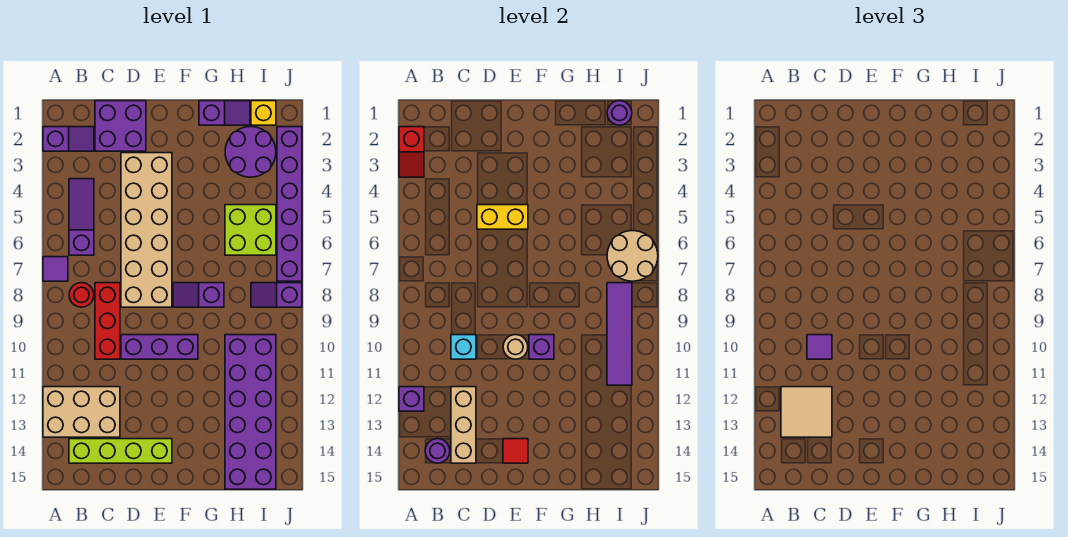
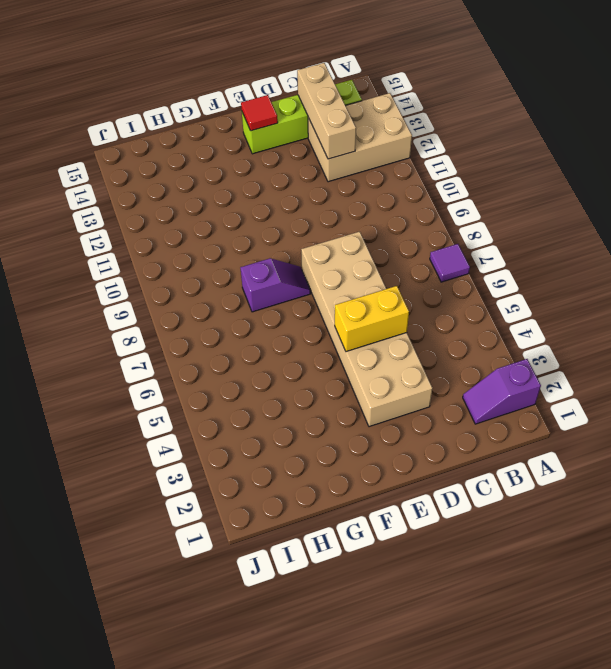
none -> purple 1x3 slope [69,179,94,255]
none -> red 1x1 round brick [69,283,94,307]
none -> purple 2x2 brick [95,101,146,151]
none -> red 1x3 brick [95,283,120,359]

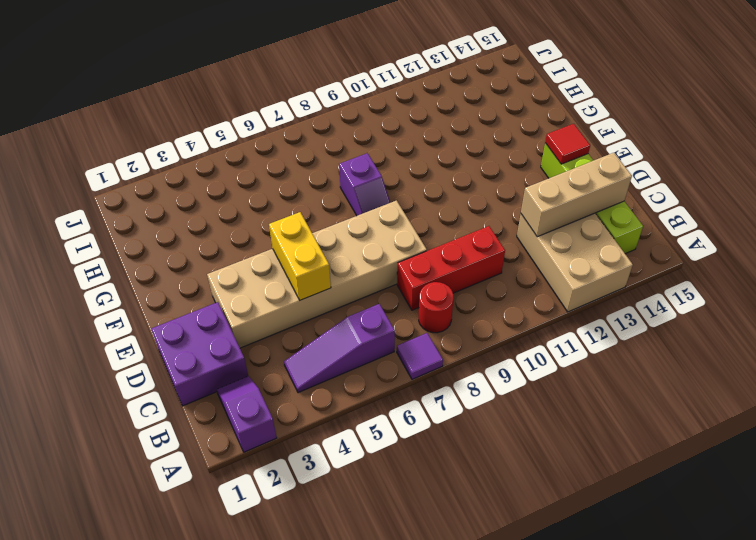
none -> purple 1x3 brick [121,335,198,359]
none -> purple 1x2 slope [199,101,250,125]
none -> purple 2x2 round brick [225,127,276,177]
none -> lime 2x2 brick [225,205,276,255]

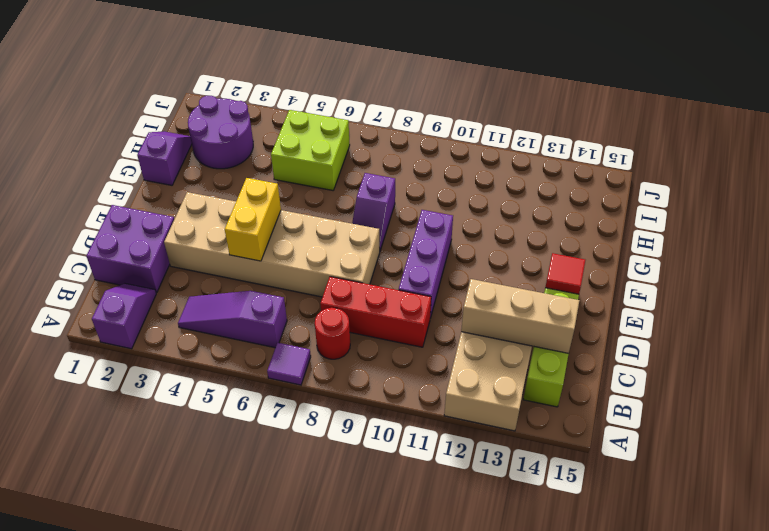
none -> purple 2x6 brick [225,335,276,489]
none -> yellow 1x1 brick [251,101,276,125]
none -> purple 1x2 slope [251,283,302,307]
none -> purple 1x6 brick [277,127,302,281]

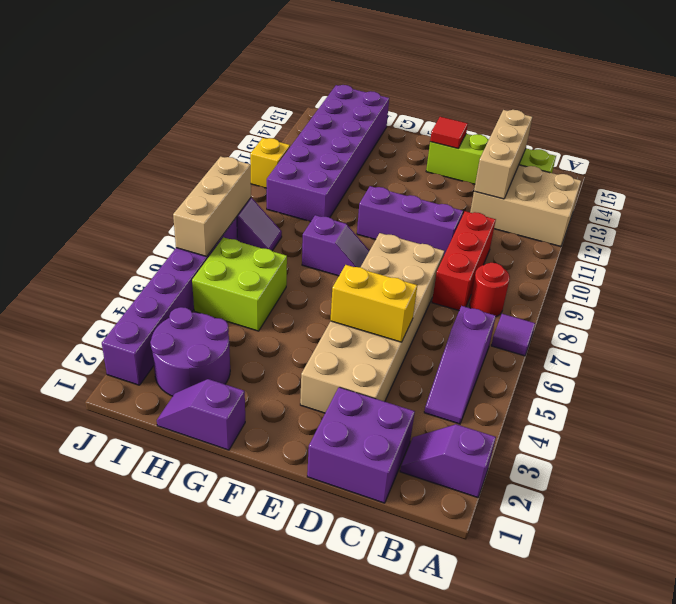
tan 1x3 brick [173,157,251,257] -> tan 2x2 round brick [607,231,658,281]
yellow 1x1 brick [250,138,290,188] -> yellow 1x1 brick moved to [251,101,276,125]
none -> red 1x2 slope [399,127,424,177]
none -> purple 1x1 brick [399,387,424,411]
none -> purple 1x1 round brick [425,439,450,463]
none -> cyan 1x1 brick [451,335,476,359]

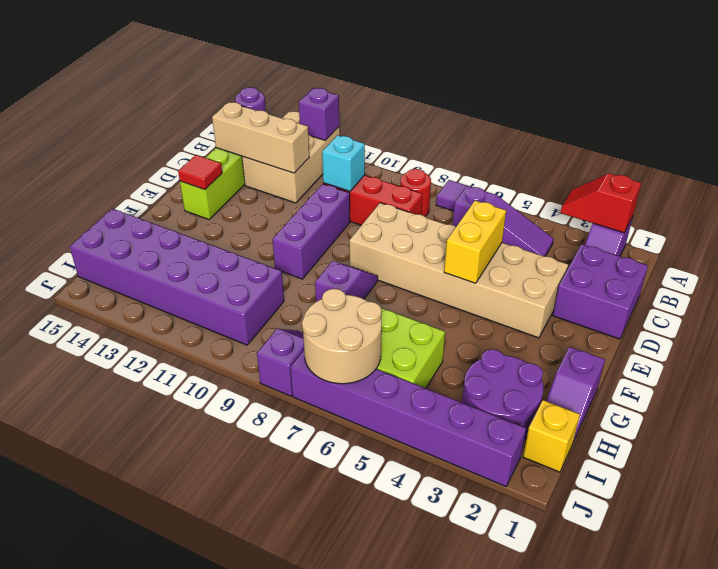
none -> tan 1x1 round brick [503,335,528,359]
none -> purple 1x1 brick [529,335,554,359]
none -> purple 1x1 round brick [607,101,632,125]
none -> purple 1x4 tile [607,283,632,385]

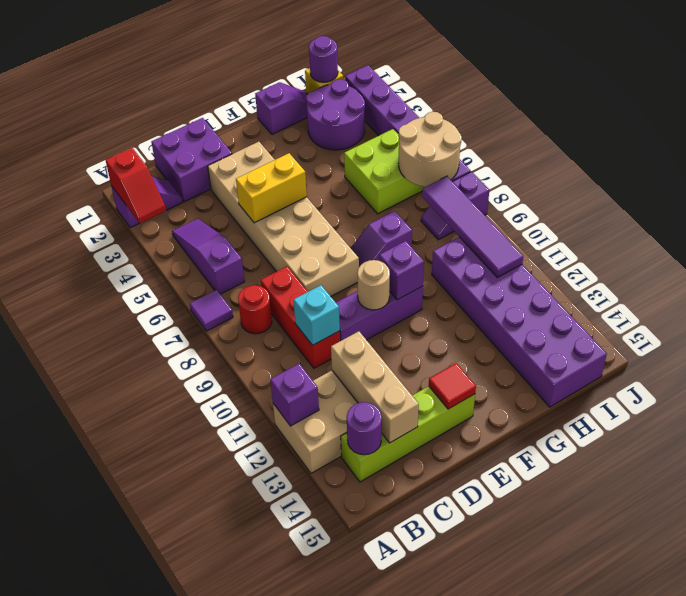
none -> tan 2x2 tile [781,387,832,437]
none -> purple 1x1 tile [807,335,832,359]

